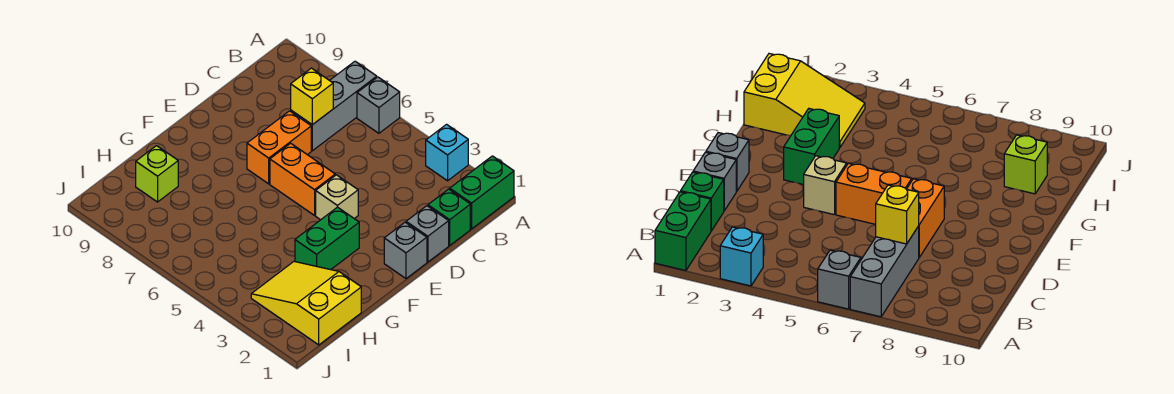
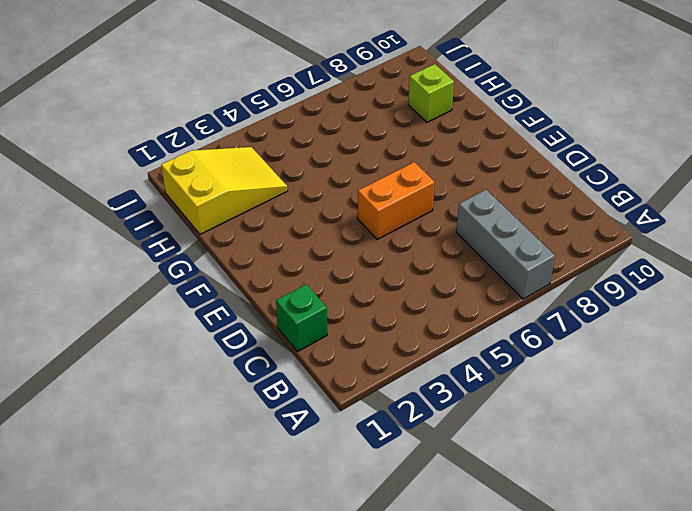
none -> green 1x2 brick [450,156,514,229]
none -> cyan 1x1 brick [426,124,468,181]
none -> grey 1x1 brick [357,77,400,133]

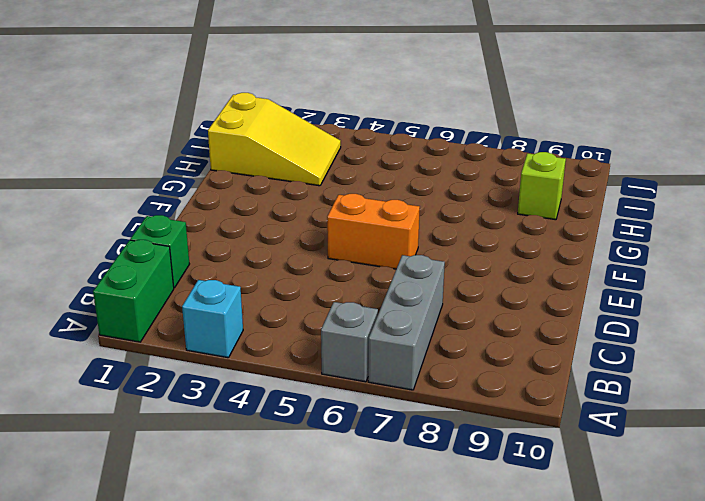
none -> grey 1x1 brick [406,206,449,262]
none -> orange 1x2 brick [247,111,311,184]
none -> grey 1x1 brick [384,222,427,279]

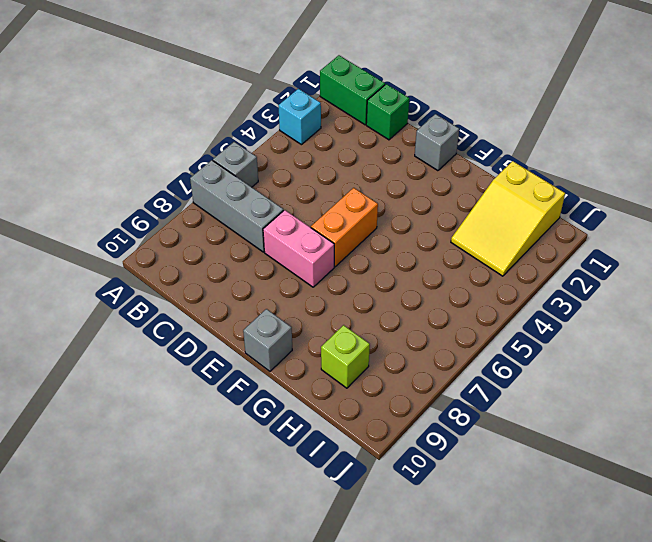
pink 1x2 brick [263,210,334,287] -> orange 1x2 brick [247,111,311,184]
grey 1x1 brick [243,309,292,371] -> grey 1x1 brick moved to [406,206,449,262]
none -> tan 1x1 brick [316,175,358,220]
none -> green 1x2 brick [295,207,359,270]
none -> yellow 1x1 brick [291,68,333,125]

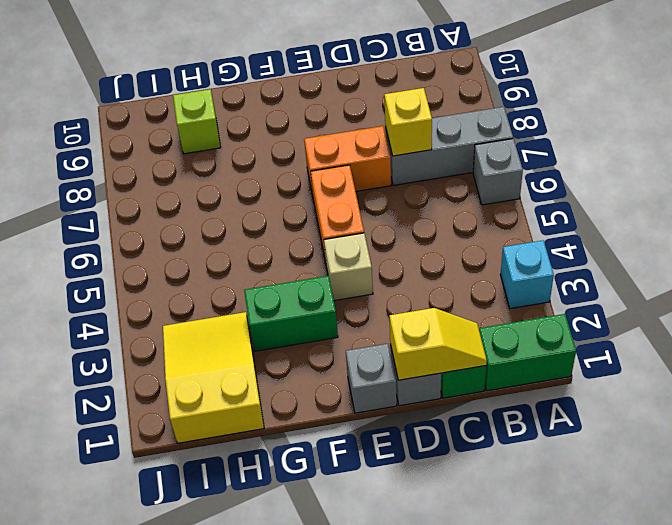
yellow 1x2 slope [389,308,487,380] -> none

